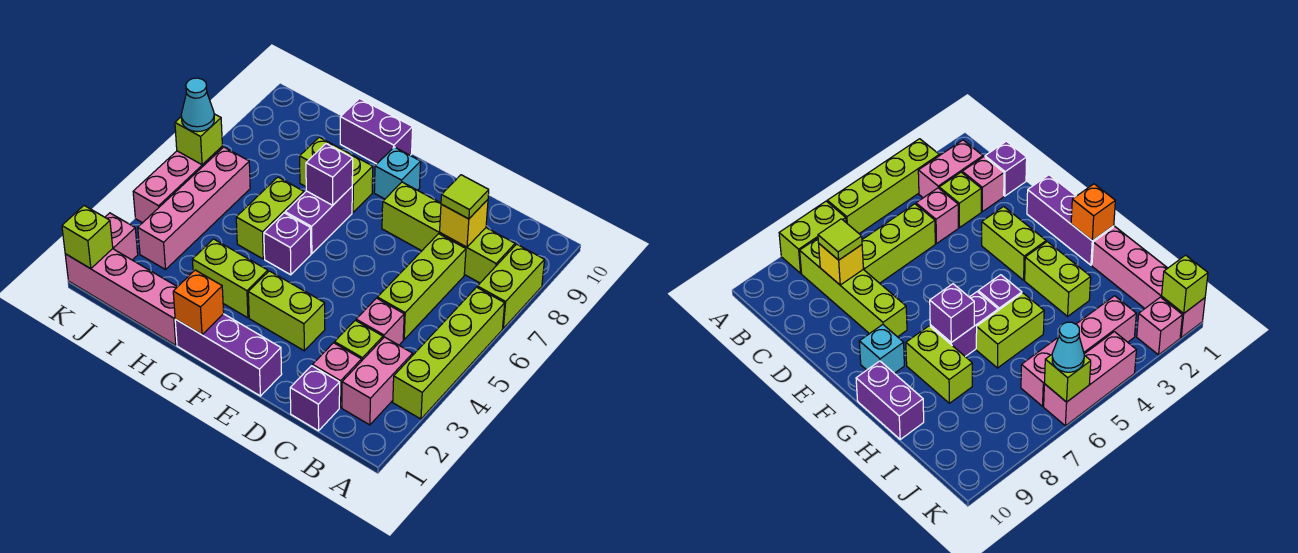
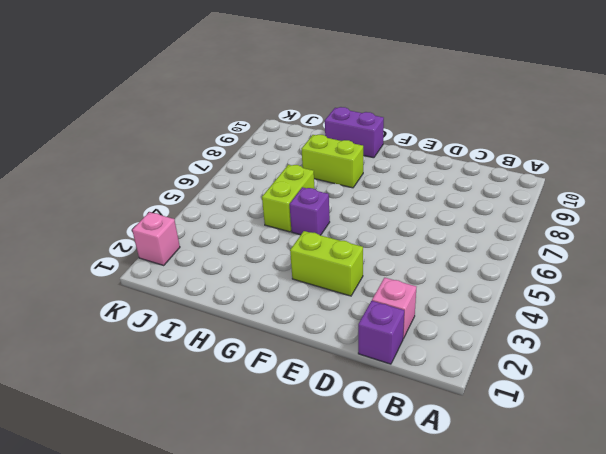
none -> lime 1x4 brick [393,287,505,419]
none -> lime 1x2 brick [477,244,544,328]
none -> pink 1x2 brick [342,337,413,425]

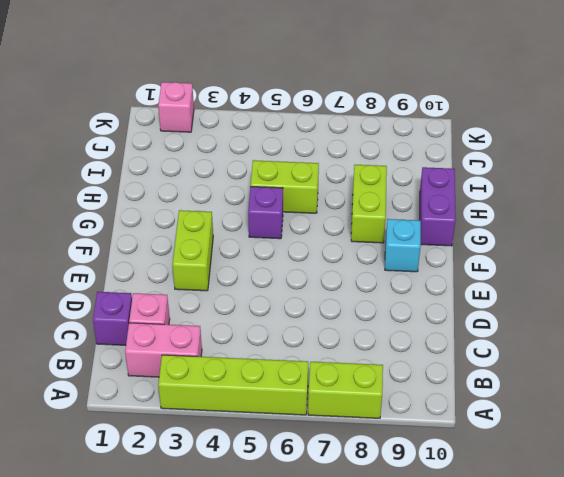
none -> lime 1x4 brick [382,182,515,283]
none -> lime 1x1 brick [335,320,383,361]
none -> pink 1x1 brick [356,298,404,345]

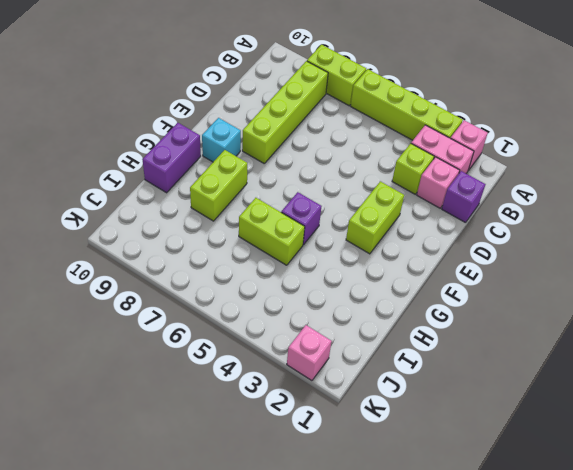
pink 1x1 brick [451,120,488,170] -> pink 1x1 brick moved to [356,298,404,345]
none -> lime 1x3 brick [377,234,466,339]
none -> purple 1x3 brick [175,314,282,396]
none -> lime 1x2 brick [192,239,268,318]

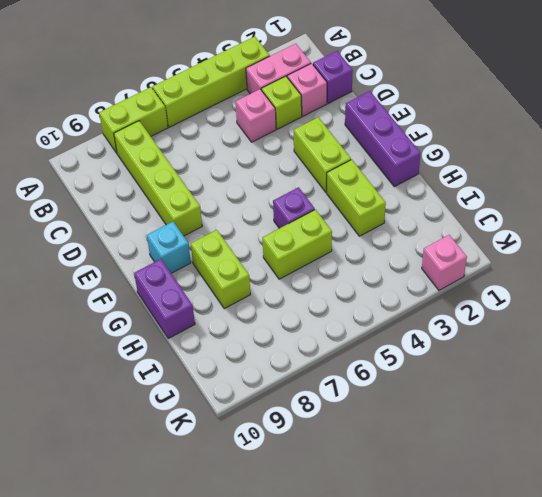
none -> lime 1x3 brick [377,234,466,339]
none -> purple 1x2 brick [285,187,352,254]
none -> pink 1x4 brick [65,249,177,345]

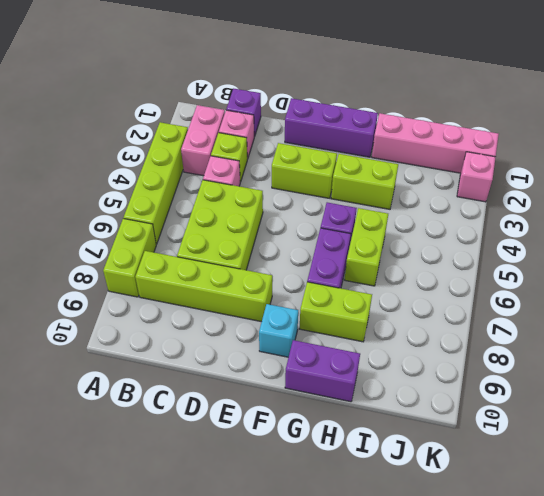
lime 2x3 brick [177,180,263,270] -> lime 1x3 brick [377,234,466,339]
none -> pink 1x4 brick [138,147,250,270]
none -> pink 1x3 brick [133,147,223,223]
none -> yellow 1x1 brick [440,200,488,247]

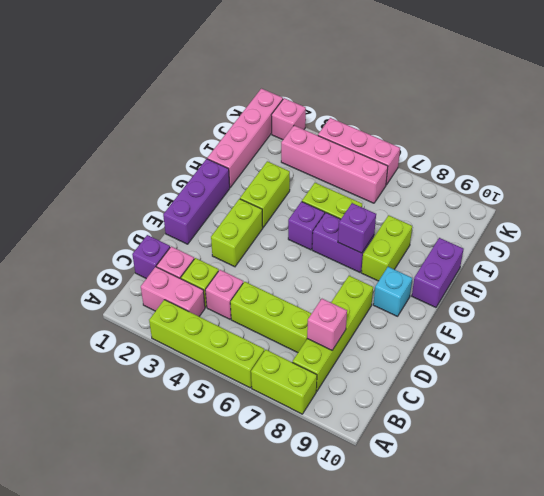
pink 1x1 brick [307,299,347,350] -> yellow 1x1 brick [440,200,488,247]
none -> orange 1x1 brick [173,270,224,335]
none -> lime 1x1 brick [62,206,113,269]
none -> lime 1x1 brick [175,114,222,165]

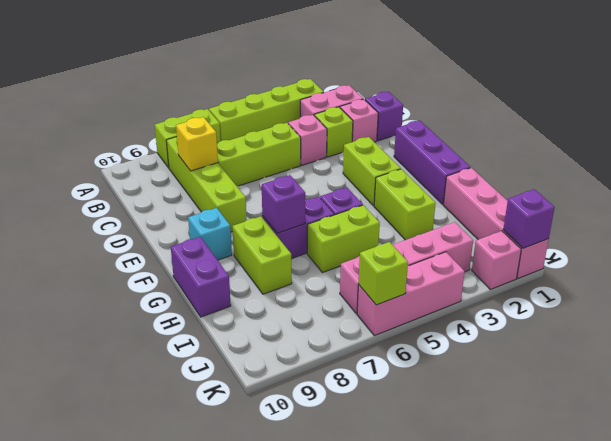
purple 1x1 brick [503,189,555,248] -> lime 1x1 brick [62,206,113,269]
none -> orange 1x1 brick [173,270,224,335]
none -> lime 1x1 tile [441,175,489,219]
none -> cyan 1x1 cone [181,78,214,132]

